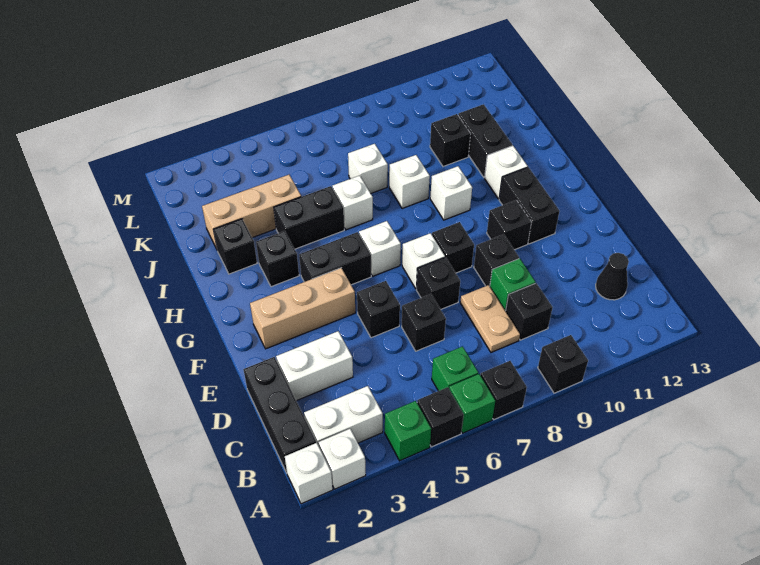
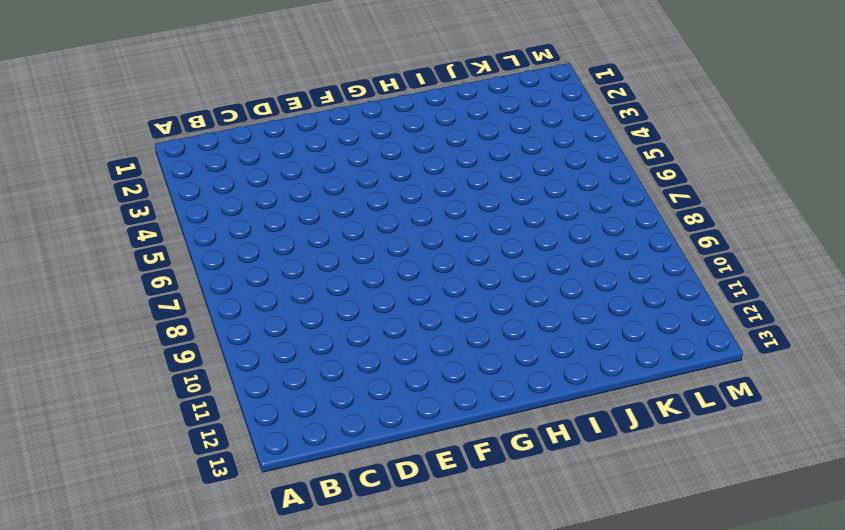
none -> white 1x1 brick [285,443,333,504]
none -> white 1x1 brick [319,429,366,489]
none -> green 1x1 brick [385,401,431,461]
none -> black 1x1 brick [417,387,464,447]

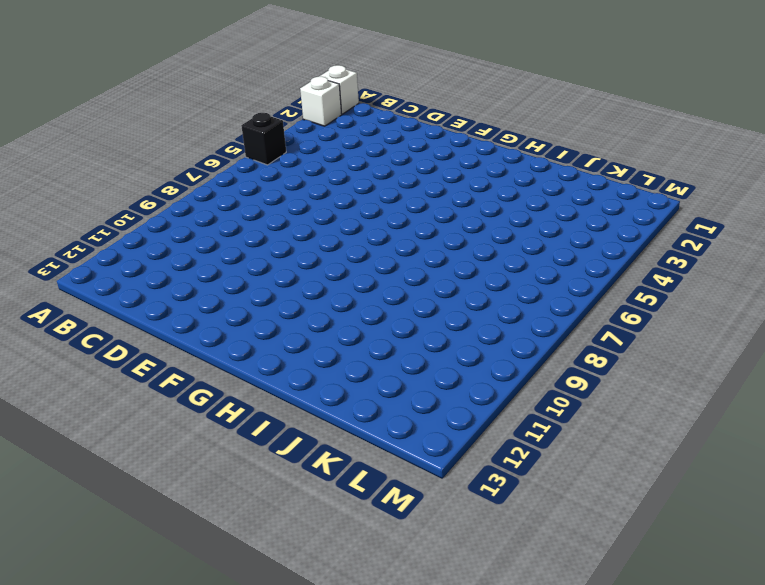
none -> green 1x1 brick [385,401,431,461]
none -> green 1x1 brick [449,374,495,433]
none -> black 1x1 brick [480,361,527,419]
none -> black 1x1 brick [538,335,588,393]

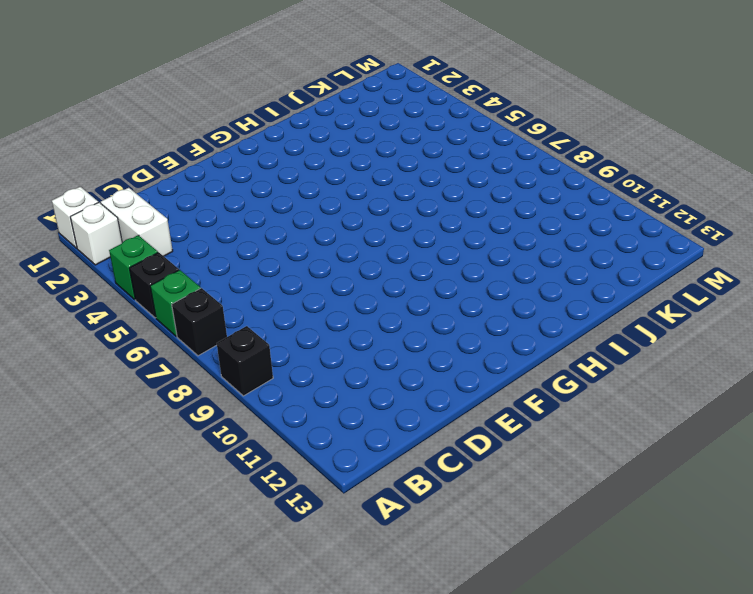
none -> black 1x3 brick [243,357,316,473]
none -> green 1x1 brick [432,346,478,391]
none -> tan 1x2 plate [460,285,520,352]
none -> black 1x1 brick [506,283,553,340]

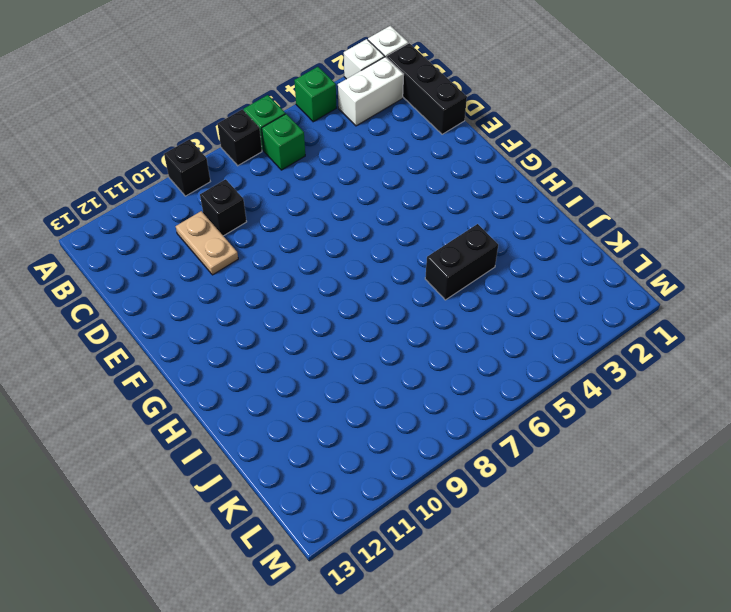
tan 1x2 plate [176,211,238,275] -> tan 1x2 plate moved to [460,285,520,352]
none -> black 1x1 brick [417,387,464,447]
none -> black 1x1 cone [596,253,629,300]
none -> white 1x2 brick [276,331,353,401]
none -> black 1x1 brick [402,294,446,351]

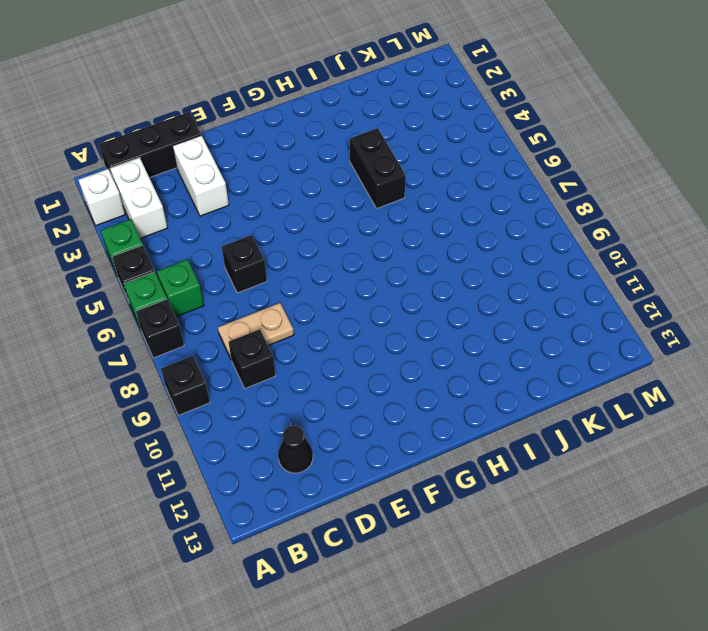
none -> white 1x1 brick [285,443,333,504]
none -> green 1x1 brick [490,258,536,311]
none -> black 1x1 brick [357,281,400,338]
none -> black 1x1 brick [416,257,460,309]

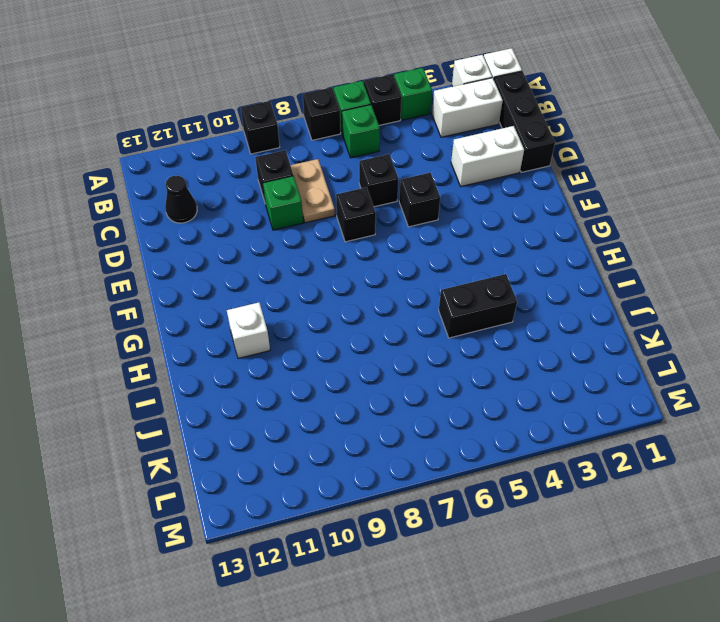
none -> black 1x1 brick [474,234,519,286]
none -> tan 1x3 brick [250,268,355,349]
none -> white 1x1 brick [402,233,445,289]
none -> black 1x1 brick [432,222,474,273]

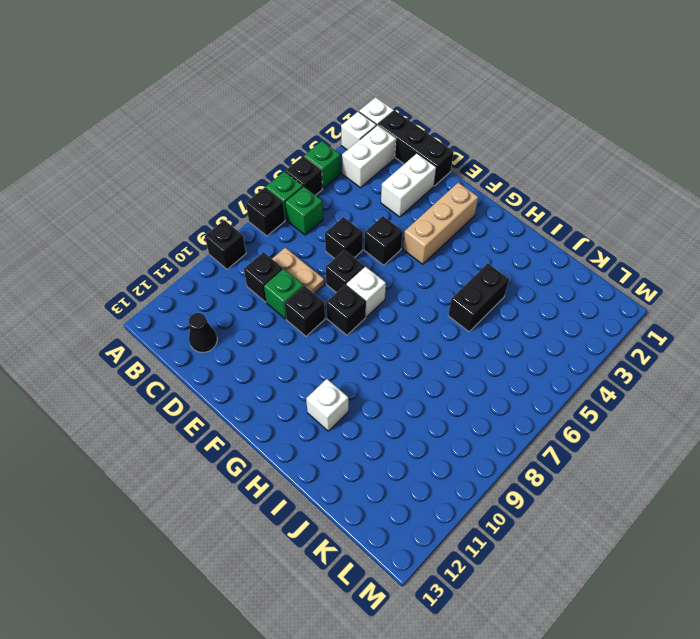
none -> black 1x1 brick [487,200,531,250]
none -> black 1x2 brick [499,167,560,244]
none -> black 1x2 brick [299,232,371,285]
none -> white 1x1 brick [359,221,401,276]

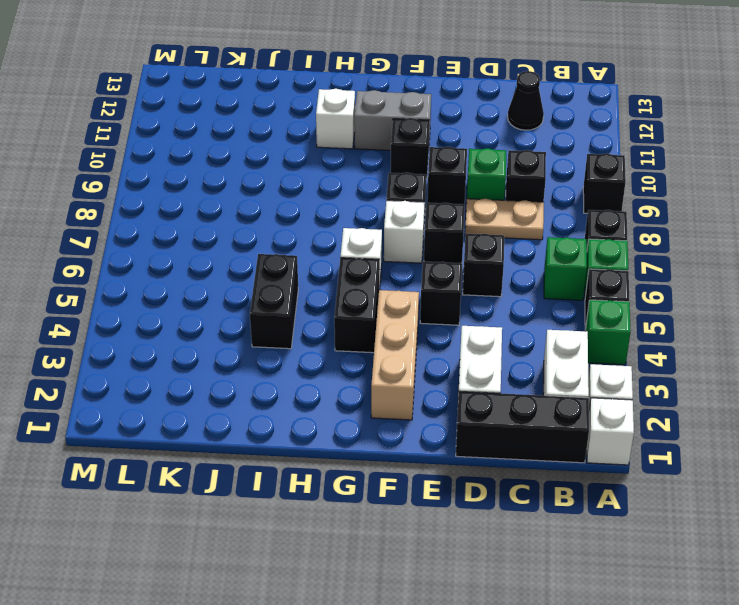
grey 1x2 brick [354,90,431,150] -> black 1x2 brick [499,167,560,244]
none -> black 1x1 brick [256,231,299,287]
none -> white 1x1 brick [430,166,472,220]
none -> black 1x1 brick [213,219,257,274]
none -> white 1x1 brick [332,176,373,230]

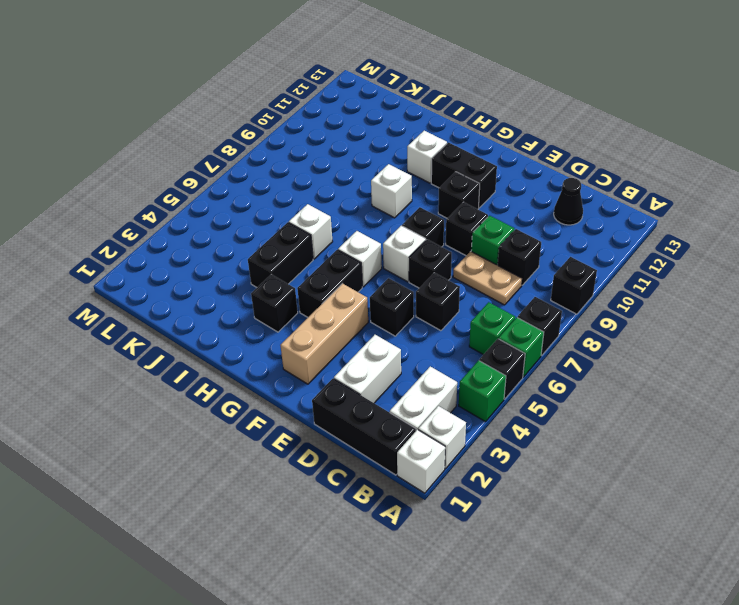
none -> black 1x1 brick [213,219,257,274]
none -> white 1x1 brick [389,155,430,209]
none -> black 1x2 brick [458,104,512,178]
none -> tan 1x3 brick [202,175,301,249]

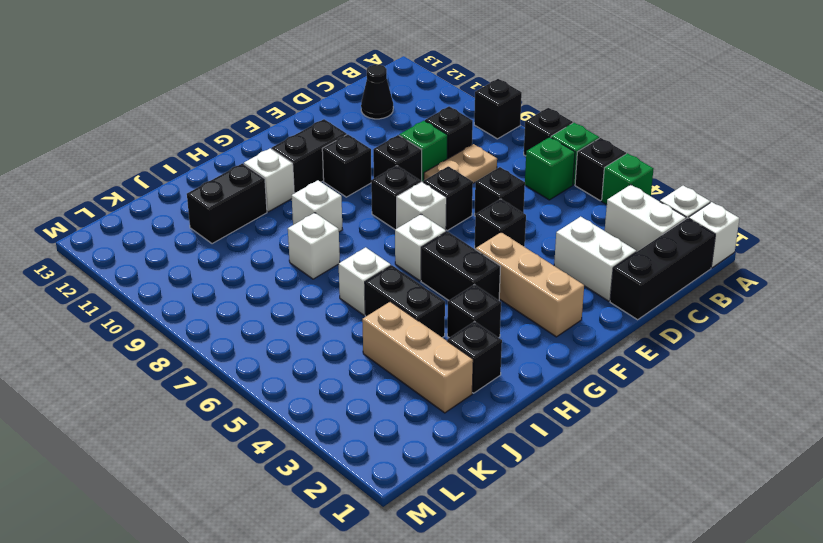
none -> white 1x1 brick [348,144,388,193]
none -> black 1x1 brick [430,114,470,167]

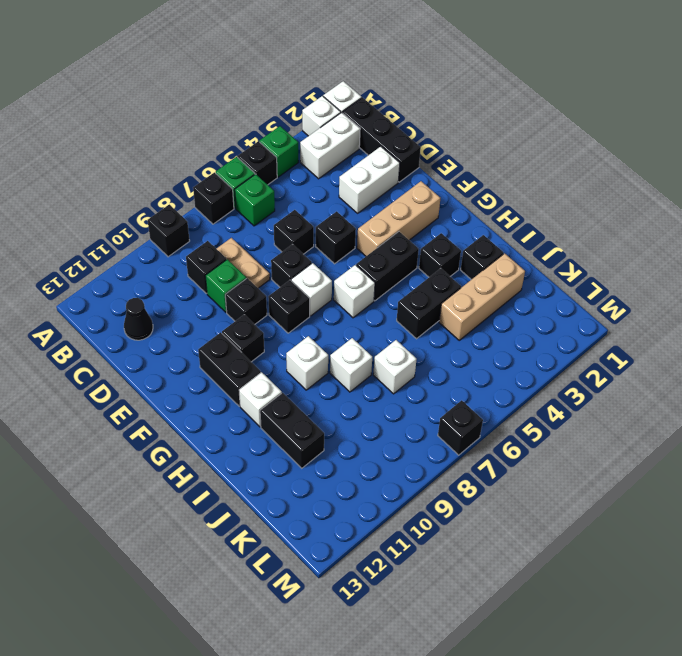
black 1x1 brick [438,400,483,455] -> black 1x1 brick moved to [430,114,470,167]
none -> white 1x1 brick [332,176,373,230]

